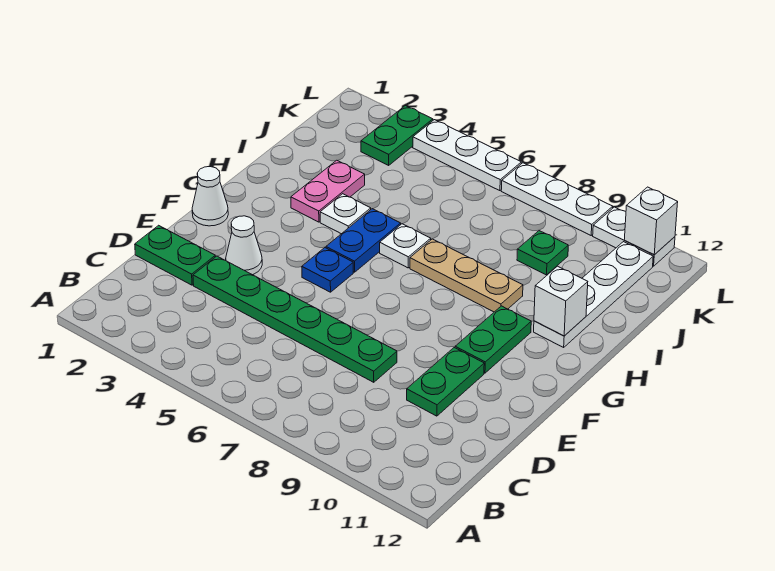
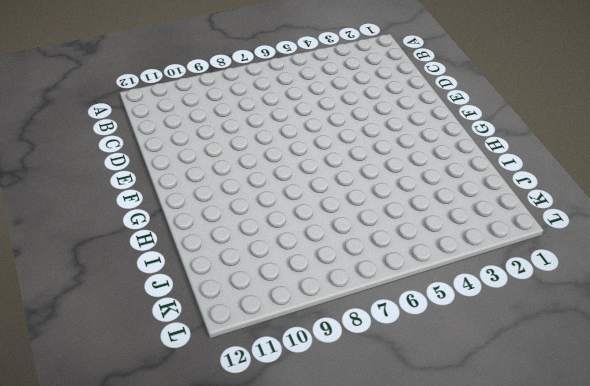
none -> green 1x2 plate [135,225,215,285]
none -> green 1x6 plate [193,256,397,382]
none -> green 1x2 plate [407,348,484,416]

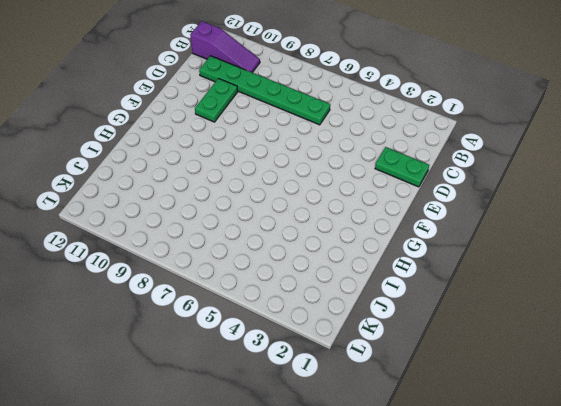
purple 1x3 slope [190,21,260,73] -> none
green 1x6 plate [199,56,330,125] -> green 1x6 plate moved to [193,256,397,382]
none -> white 1x1 cone [226,216,262,275]
none -> white 1x1 cone [192,167,228,226]
none -> blue 1x1 plate [302,248,353,292]

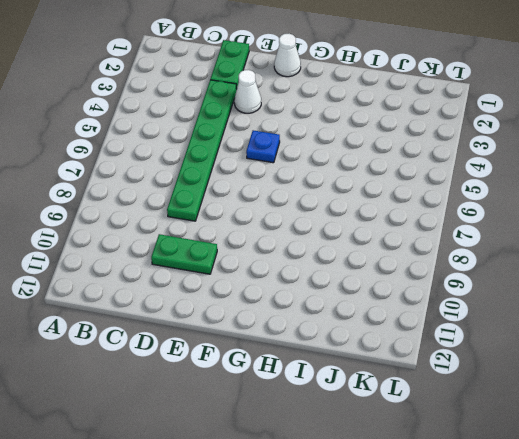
none -> green 1x2 plate [455,306,531,373]
none -> blue 1x2 plate [326,209,401,272]
none -> pink 1x2 plate [291,160,365,222]

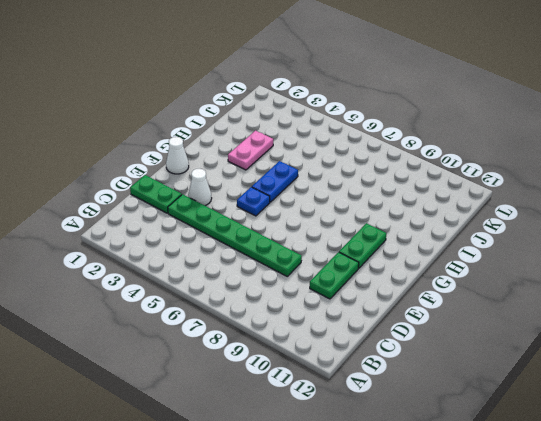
none -> white 1x1 plate [320,194,371,234]
none -> white 1x1 plate [380,224,431,268]
none -> tan 1x3 plate [410,239,523,312]

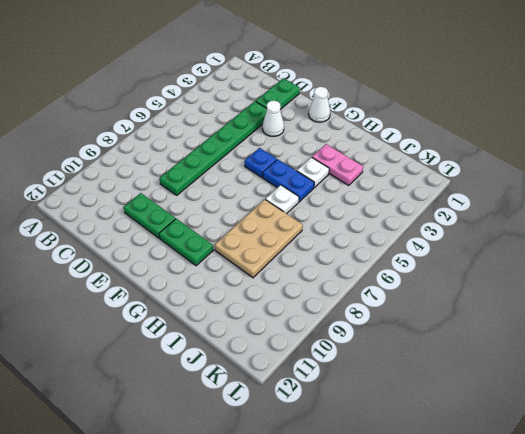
tan 2x3 plate [215,199,303,278] -> tan 1x3 plate [410,239,523,312]
none -> white 1x4 plate [534,242,653,347]
none -> green 1x1 plate [517,231,568,275]
none -> green 1x2 plate [361,106,433,165]

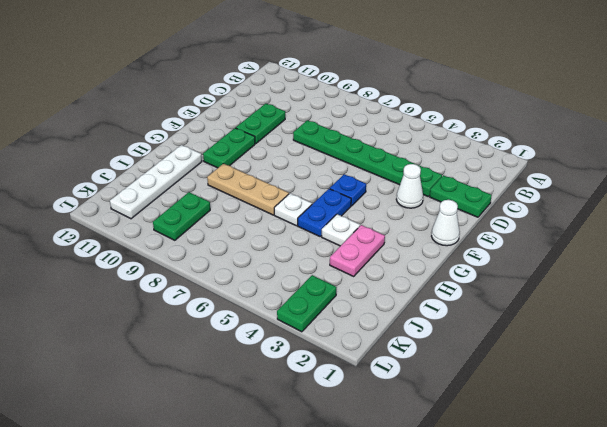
green 1x2 plate [153,192,210,240] -> green 1x1 plate [517,231,568,275]
none -> white 1x3 plate [413,120,521,191]
none -> white 1x3 plate [501,163,613,235]
none -> white 1x2 plate [593,207,675,266]

